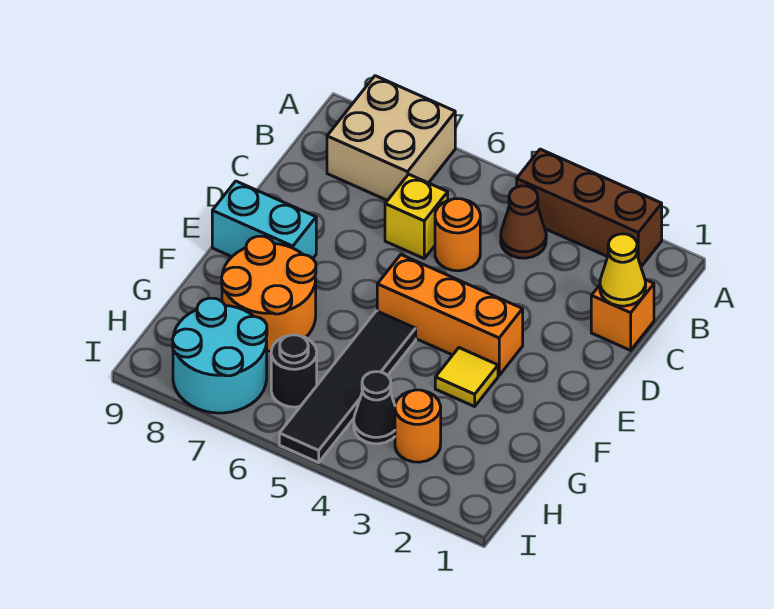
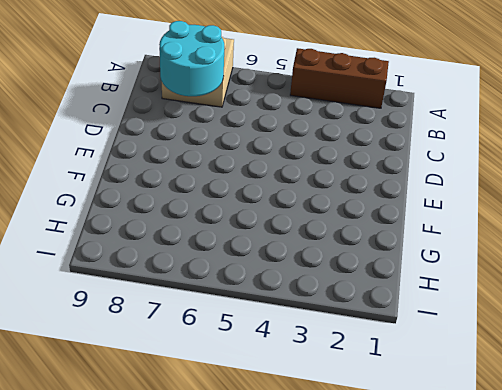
cyan 2x2 round brick [159,21,224,96] -> cyan 2x2 round brick moved to [173,298,267,413]
none -> brown 1x1 cone [501,186,546,258]
none -> orange 1x1 brick [591,279,654,350]
none -> orange 1x1 round brick [435,199,480,271]

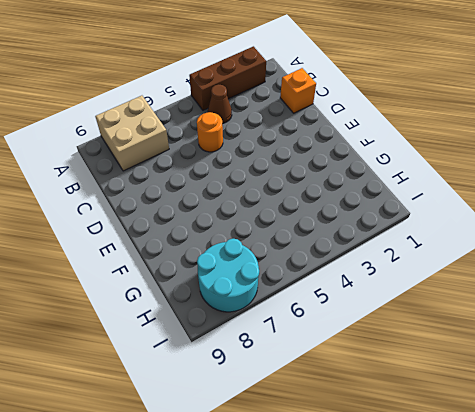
none -> yellow 1x1 brick [385,174,448,258]
none -> orange 1x3 brick [377,255,523,375]
none -> cyan 1x2 brick [212,181,316,258]

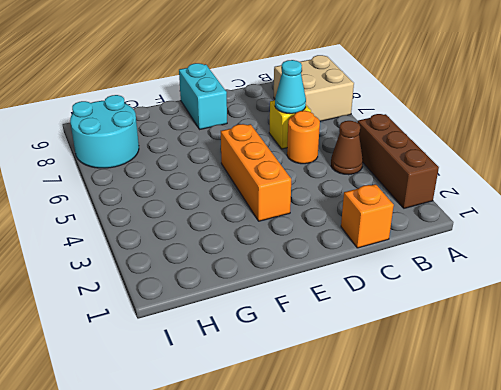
cyan 1x1 cone [275,60,306,114] -> none
none -> yellow 1x1 tile [435,348,498,406]
none -> black 1x4 tile [279,311,416,463]
none -> orange 2x2 round brick [222,236,316,351]

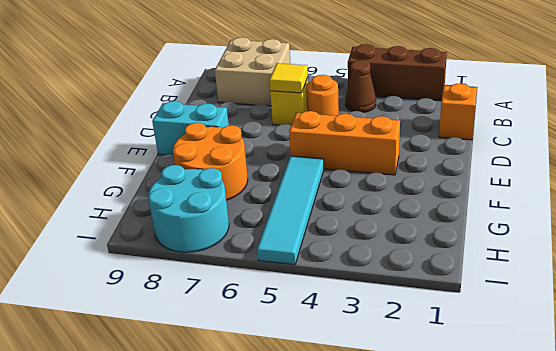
yellow 1x1 tile [269,63,308,93] -> yellow 1x1 tile moved to [435,348,498,406]
cyan 1x4 tile [257,156,324,265] -> black 1x4 tile [279,311,416,463]
none -> orange 1x1 round brick [395,390,441,462]
none -> black 1x1 cone [354,372,395,444]
none -> black 1x1 round brick [271,335,317,407]

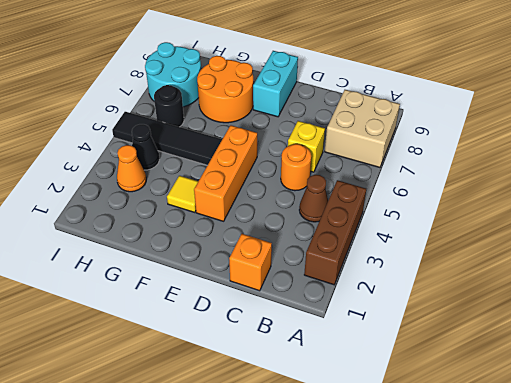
orange 1x1 cone [117,145,146,192] -> orange 1x1 round brick [395,390,441,462]
none -> yellow 1x1 cone [600,234,646,306]

